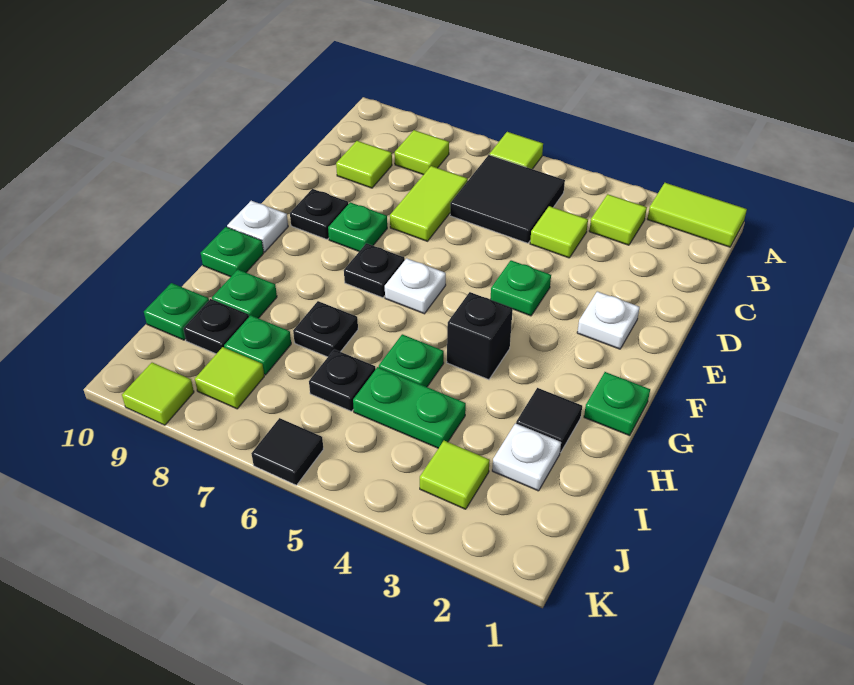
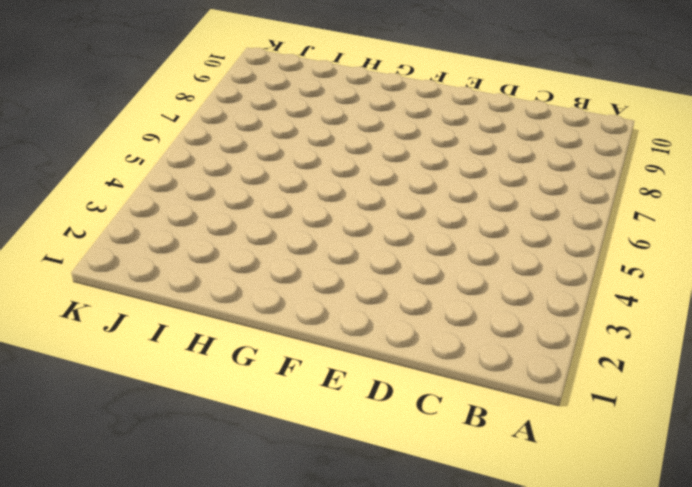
none -> lime 1x2 tile [648,183,747,247]
none -> lime 1x1 tile [490,132,543,169]
none -> lime 1x1 tile [589,194,647,245]
none -> black 2x2 tile [450,155,565,243]

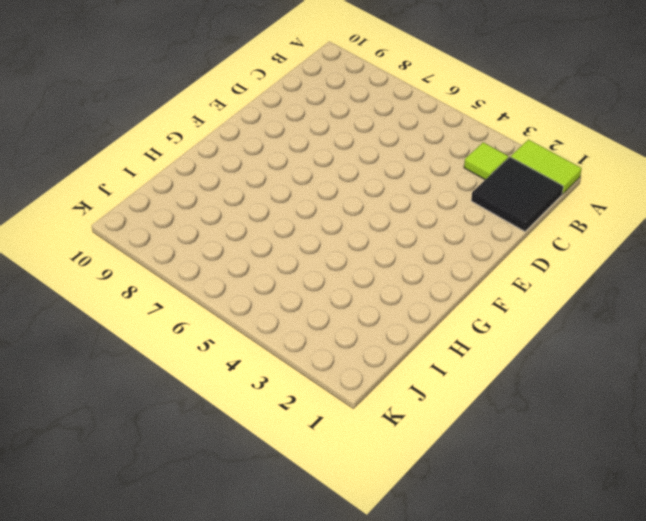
black 2x2 tile [471,157,563,231] -> black 2x2 tile moved to [450,155,565,243]
none -> lime 1x1 tile [490,132,543,169]
none -> lime 1x1 tile [395,130,449,175]
none -> lime 1x1 tile [530,206,588,258]
none -> lime 1x2 tile [390,166,468,241]

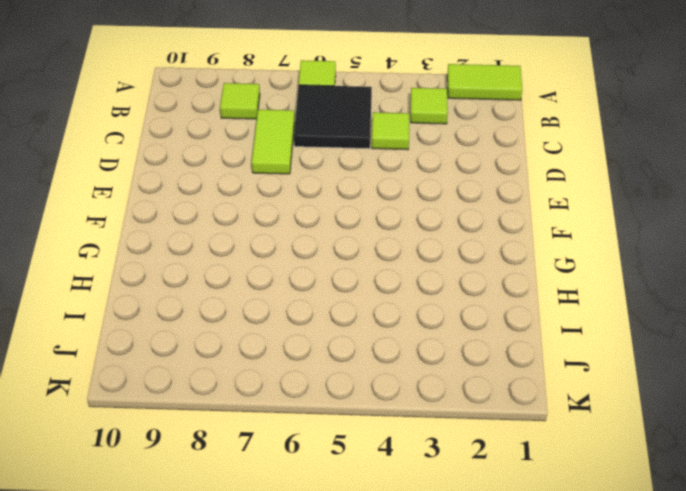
none -> lime 1x1 tile [336,141,392,188]
none -> white 1x1 plate [577,291,640,349]
none -> green 1x1 plate [490,260,551,316]
none -> green 1x1 plate [328,202,387,251]

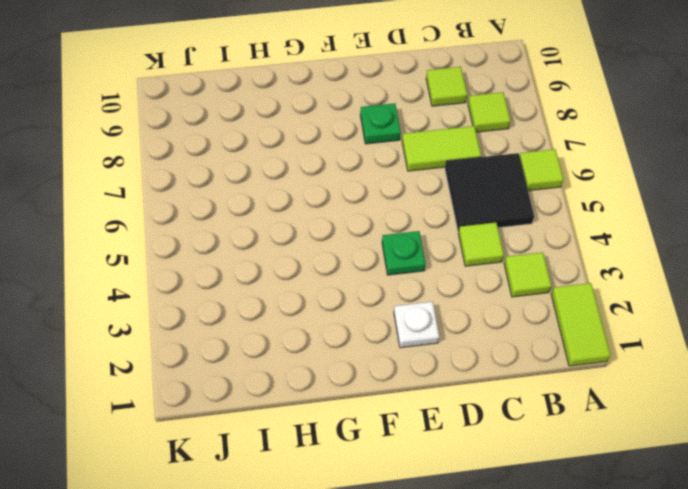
none -> black 1x1 plate [290,189,348,239]
none -> white 1x1 plate [385,258,446,314]
none -> black 1x1 plate [344,243,405,298]
none -> white 1x1 plate [227,201,288,252]

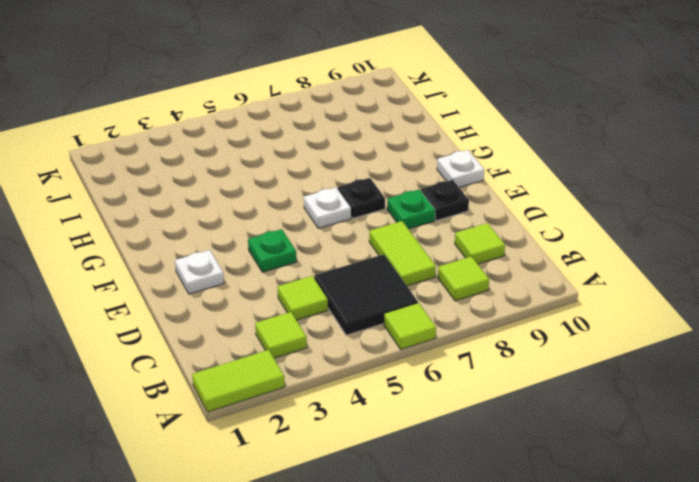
none -> green 1x1 plate [584,372,650,436]
none -> black 1x1 brick [447,292,513,380]
none -> green 1x1 plate [201,227,264,277]
none -> black 1x1 tile [516,388,582,453]

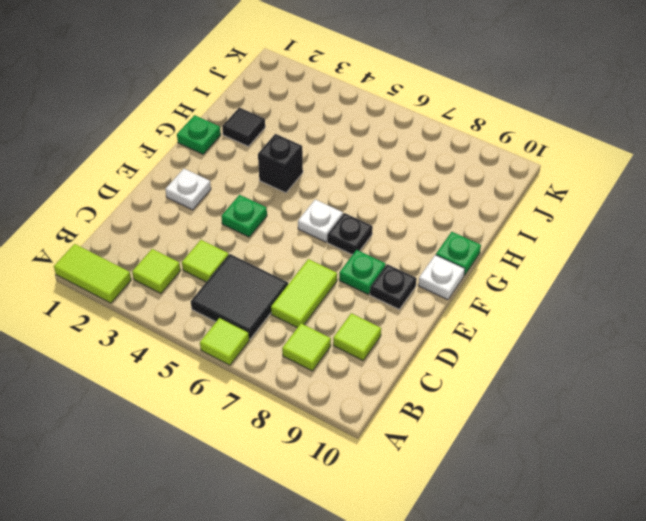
none -> green 1x1 plate [379,334,444,387]
none -> black 1x1 plate [293,301,358,357]
none -> green 1x1 plate [212,270,277,318]
none -> white 1x1 plate [492,423,561,491]

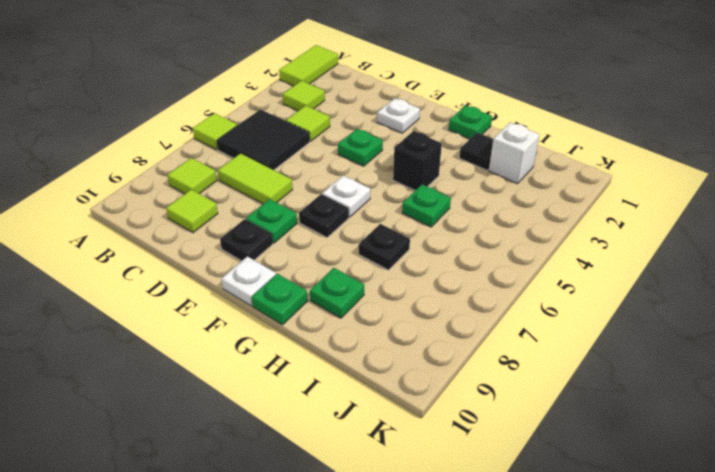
white 1x1 brick [489,123,539,184] -> white 1x1 plate [492,423,561,491]
none -> green 1x2 plate [353,367,466,448]
none -> black 1x1 plate [309,349,376,411]
none -> green 1x1 plate [224,315,291,375]
none -> black 1x1 plate [183,299,249,354]

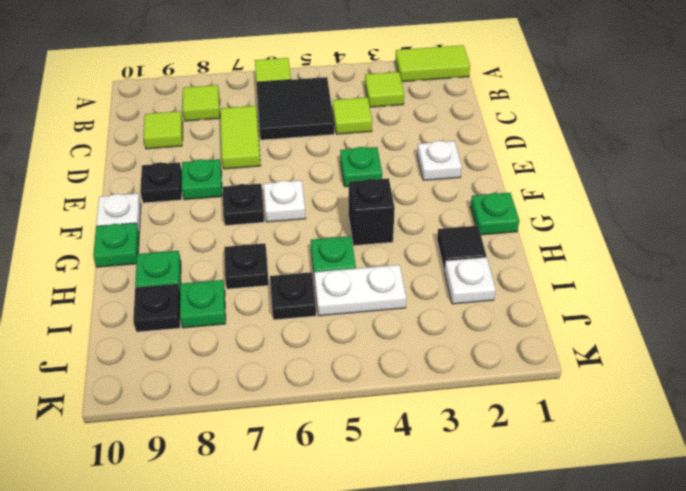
white 1x2 plate [314,265,406,316] -> green 1x2 plate [353,367,466,448]
none -> green 1x1 plate [144,283,209,340]
none -> lime 1x1 tile [420,441,490,509]
none -> lime 1x1 tile [195,347,264,409]
none -> black 1x1 tile [251,418,323,485]

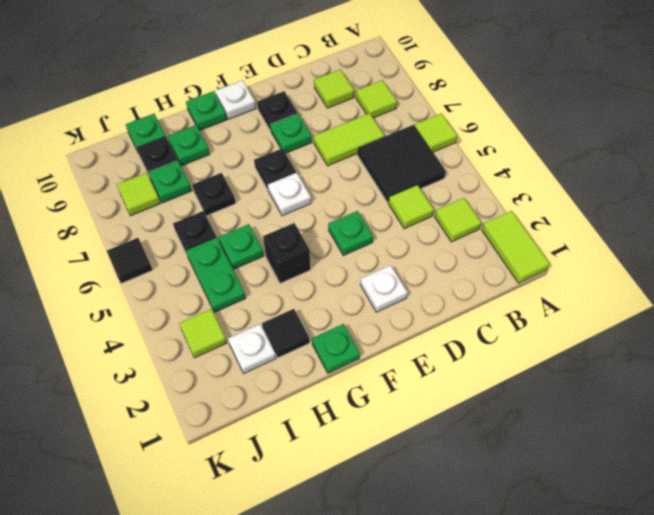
none -> lime 1x1 tile [122,363,194,425]

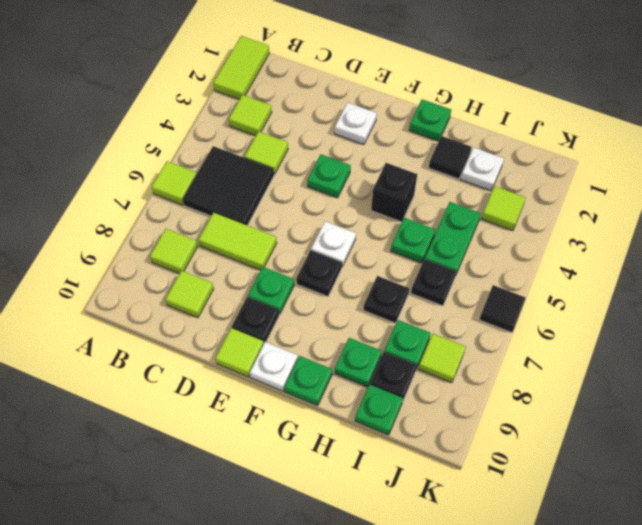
lime 1x1 tile [215,328,264,377] -> lime 1x1 tile moved to [122,363,194,425]

